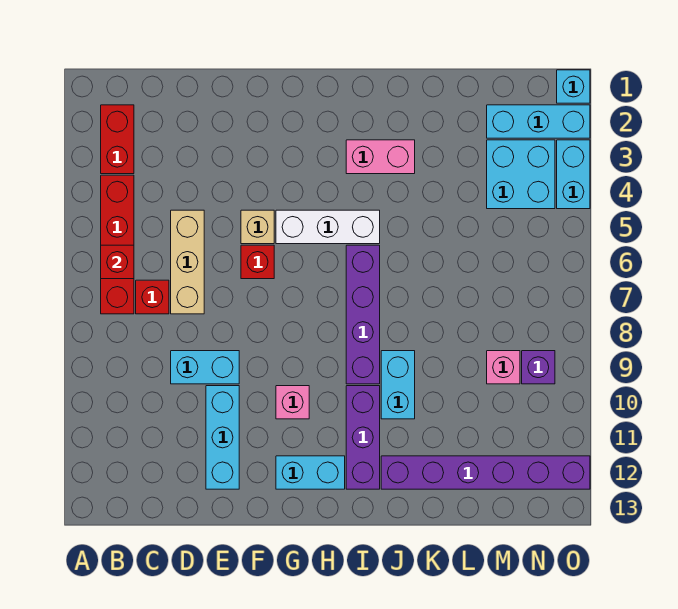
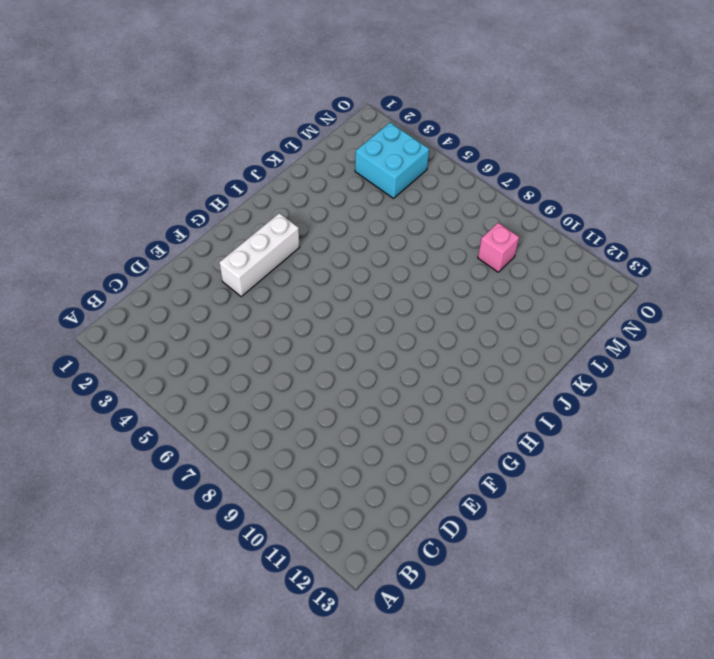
white 1x3 brick [219,213,300,296] -> white 1x3 brick moved to [276,210,380,244]
none -> red 1x2 brick [101,105,134,174]
none -> red 1x4 brick [101,175,134,314]
none -> red 1x1 brick [136,280,169,314]

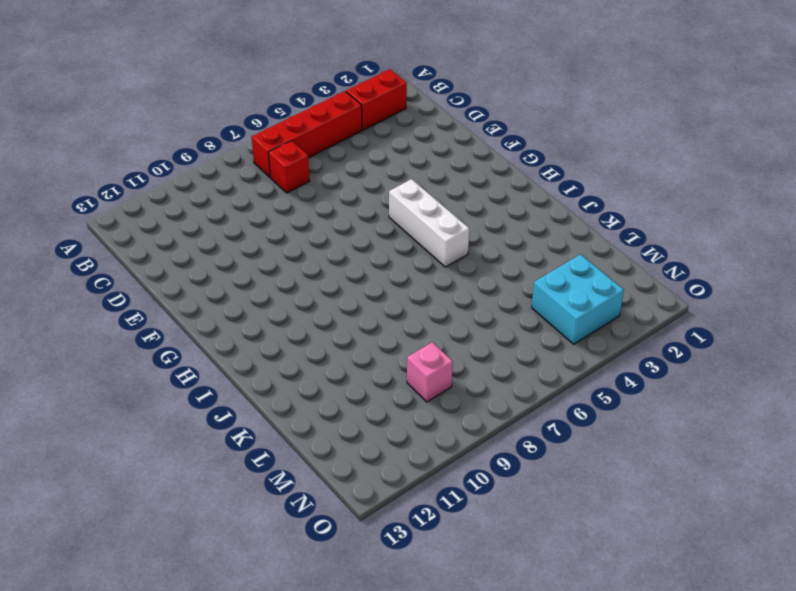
none -> tan 1x3 brick [171,210,204,314]
none -> cyan 1x2 brick [171,351,239,384]
none -> cyan 1x3 brick [206,386,239,489]

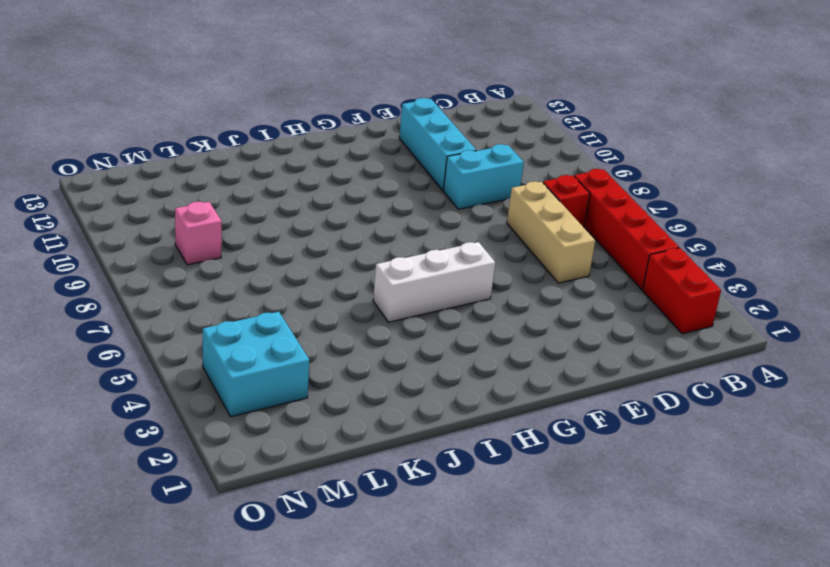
none -> tan 1x1 brick [241,210,274,244]
none -> red 1x1 brick [241,245,274,279]
none -> pink 1x1 brick [276,386,309,419]

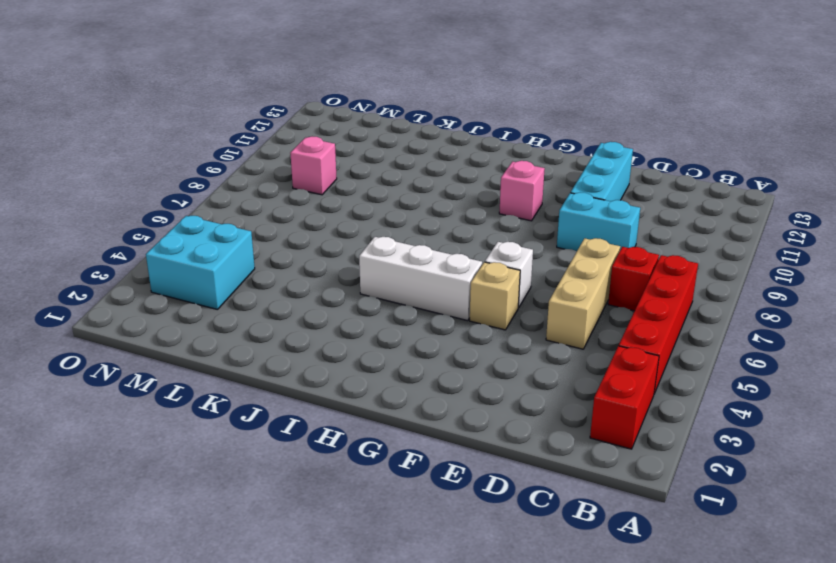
white 1x1 brick [485,242,533,307] -> red 1x1 brick [241,245,274,279]
none -> cyan 1x2 brick [276,456,345,489]
none -> pink 1x2 brick [346,140,415,174]
none -> purple 1x4 brick [346,245,380,384]

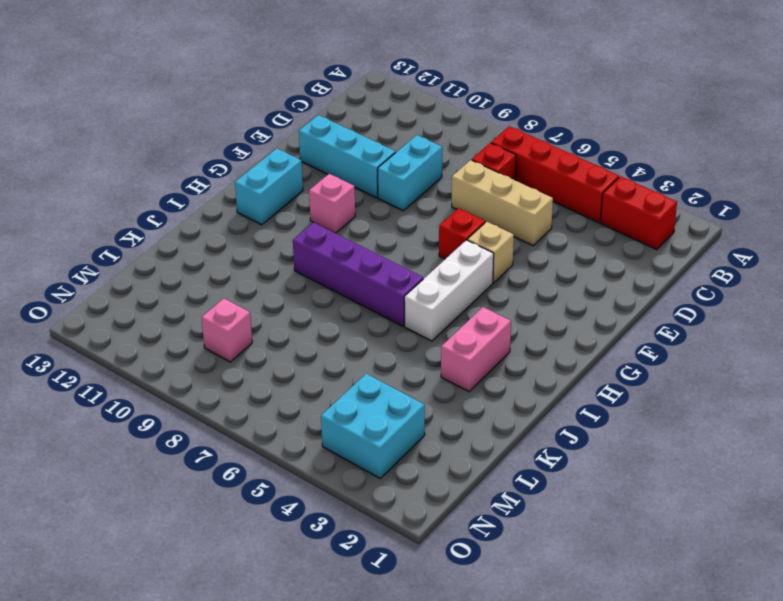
none -> purple 1x3 brick [346,386,380,489]
none -> cyan 1x2 brick [381,351,415,419]
none -> purple 1x6 brick [381,456,590,489]

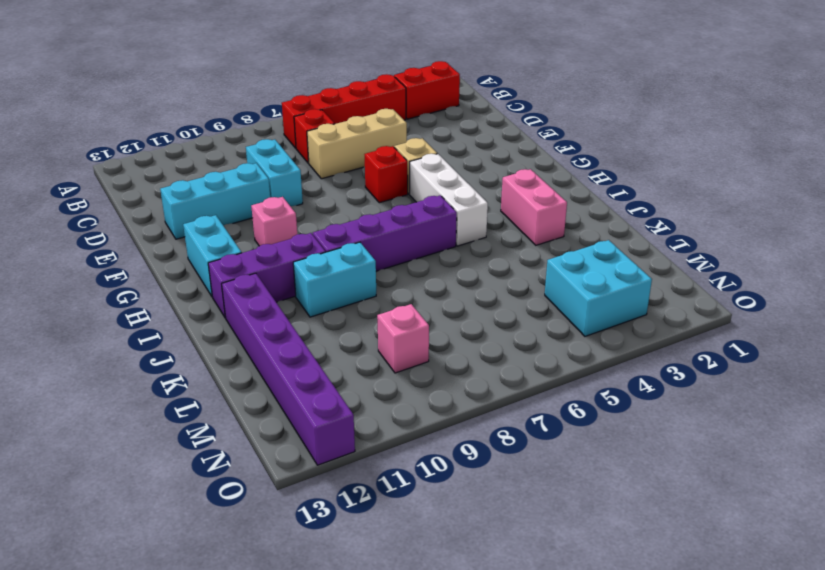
none -> cyan 1x3 brick [487,105,590,138]
none -> purple 1x1 brick [522,351,555,384]
none -> cyan 1x1 brick [557,70,590,103]

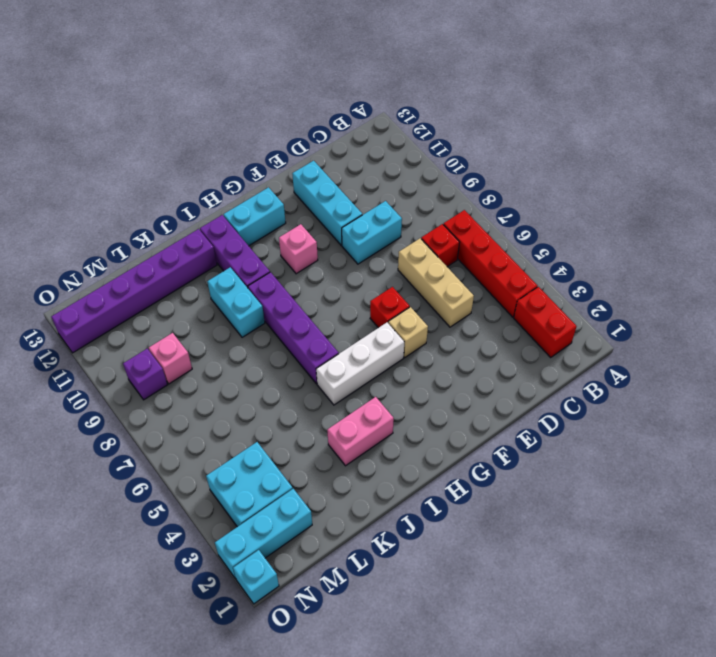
none -> cyan 1x2 brick [557,140,590,209]
none -> red 1x1 brick [101,245,134,279]

